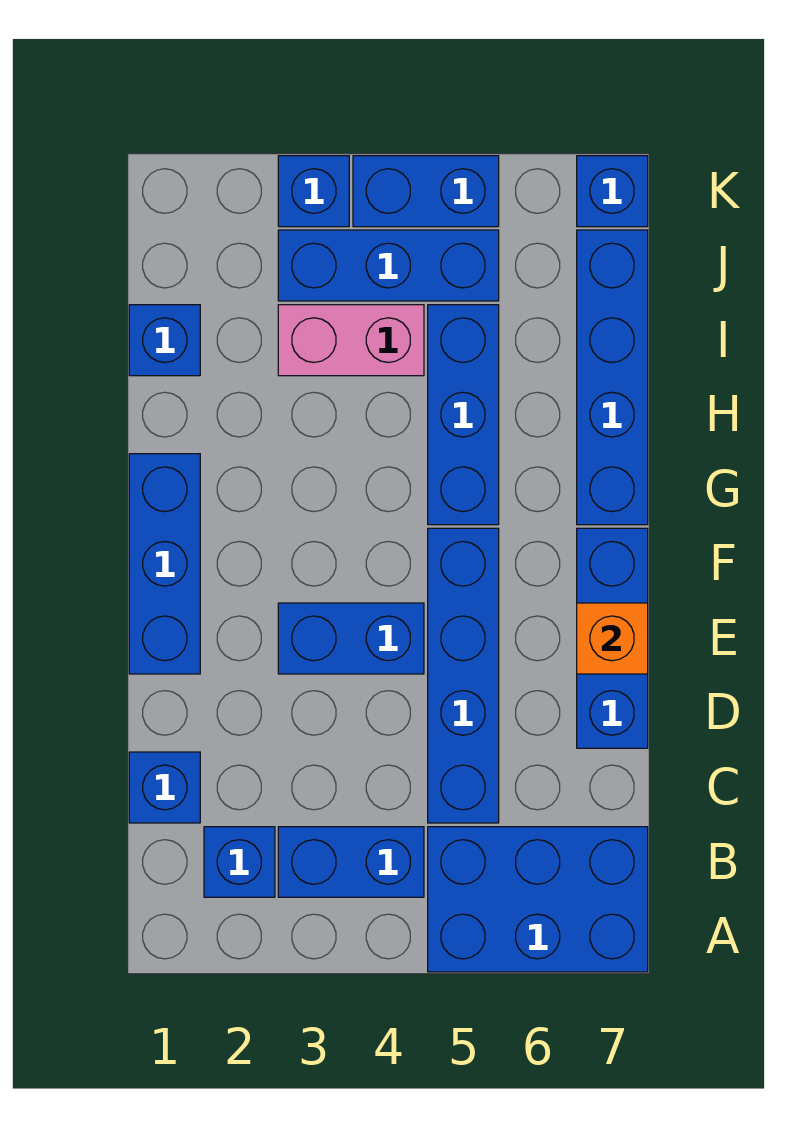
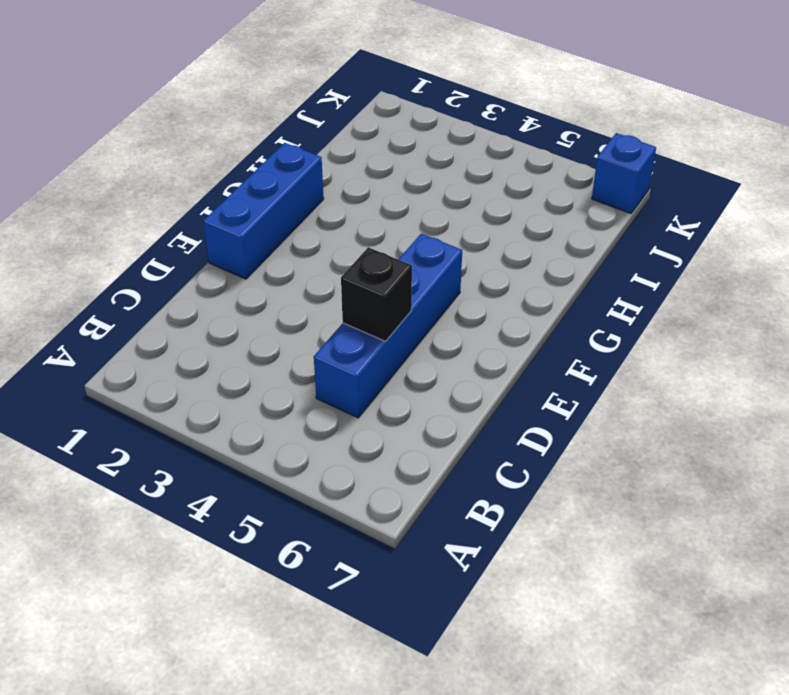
black 1x1 brick [341,247,412,341] -> none
none -> blue 2x3 brick [428,827,648,972]
none -> blue 1x1 brick [204,827,275,897]
none -> blue 1x2 brick [278,827,424,897]

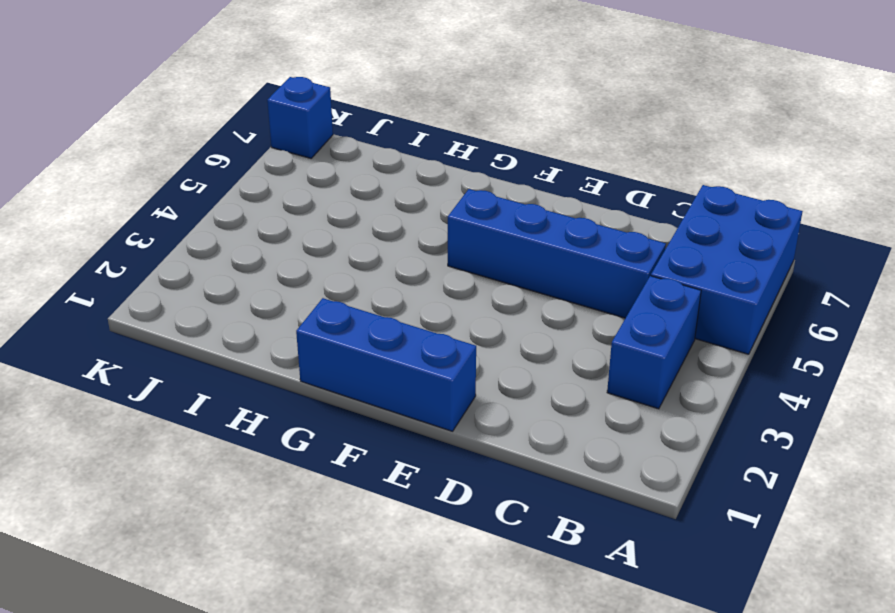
none -> blue 1x1 brick [204,827,275,897]
none -> blue 1x1 brick [129,752,200,823]
none -> blue 1x3 brick [577,528,648,748]

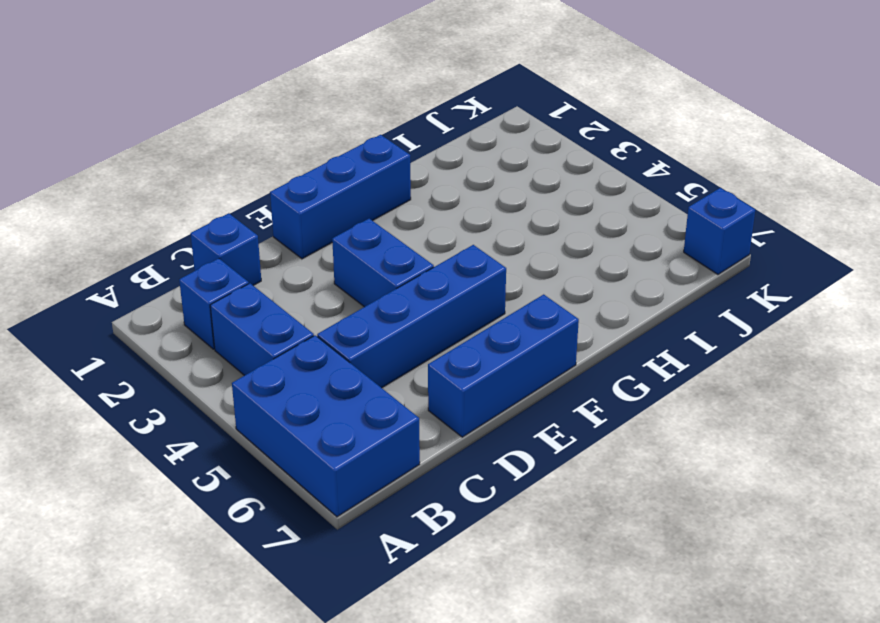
none -> blue 1x3 brick [428,305,499,525]
none -> blue 1x4 brick [577,230,648,525]
none -> blue 1x1 brick [129,305,200,376]

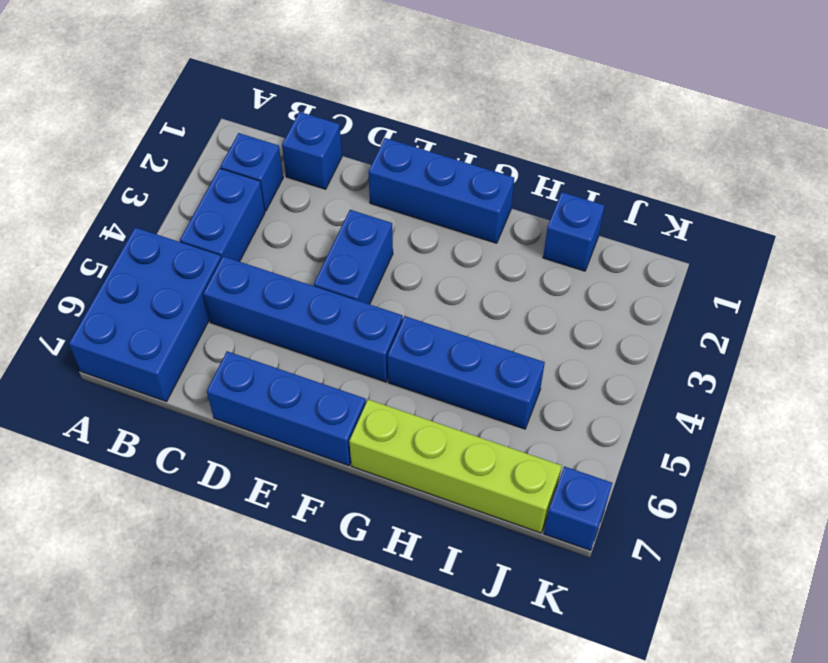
lime 1x4 brick [349,399,562,533] -> blue 1x4 brick [577,230,648,525]
none -> pink 1x2 brick [278,305,424,376]
none -> blue 1x3 brick [278,230,499,301]
none -> blue 1x1 brick [278,156,349,227]

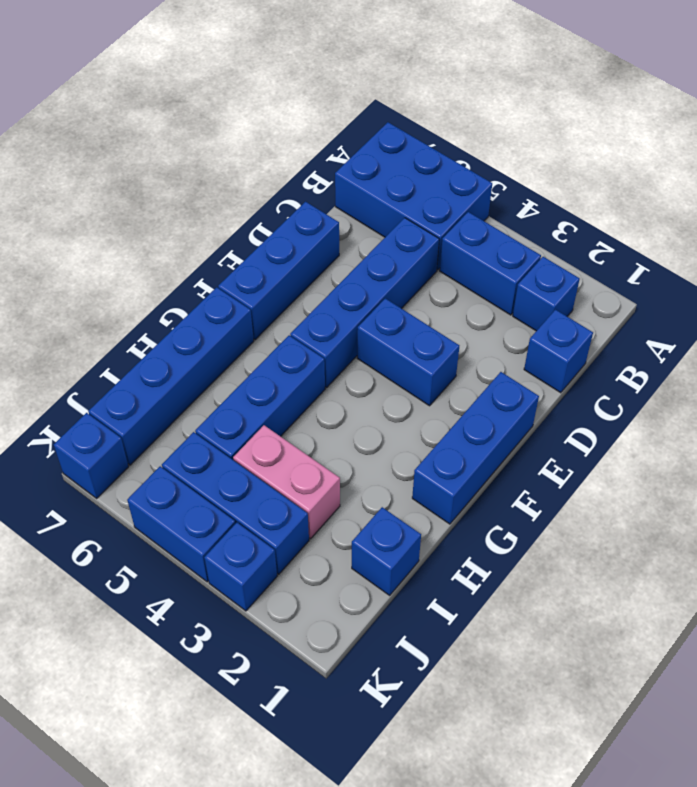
none -> orange 1x1 brick [577,603,648,674]

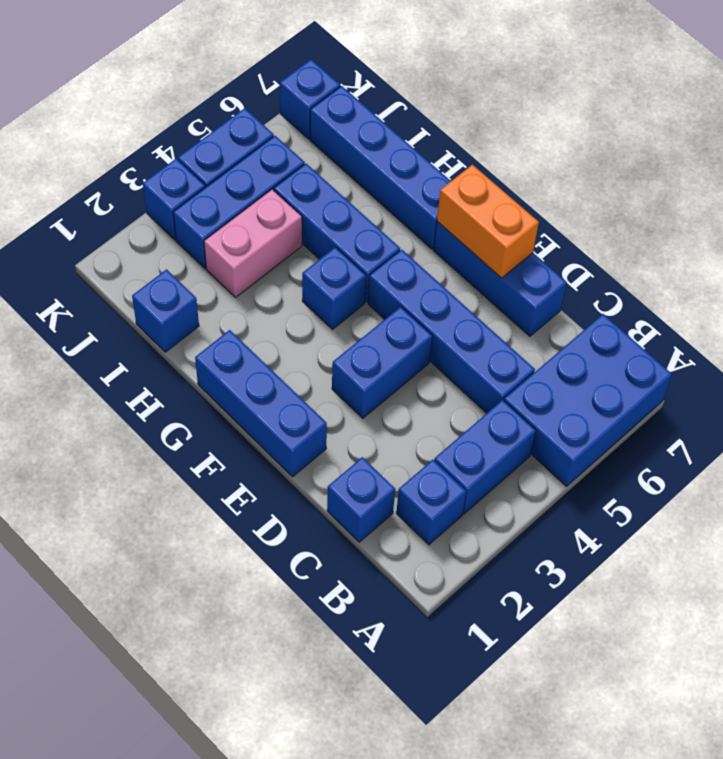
orange 1x2 brick [437,165,539,278] -> orange 1x1 brick [577,603,648,674]
blue 1x1 brick [302,247,366,329] -> none

